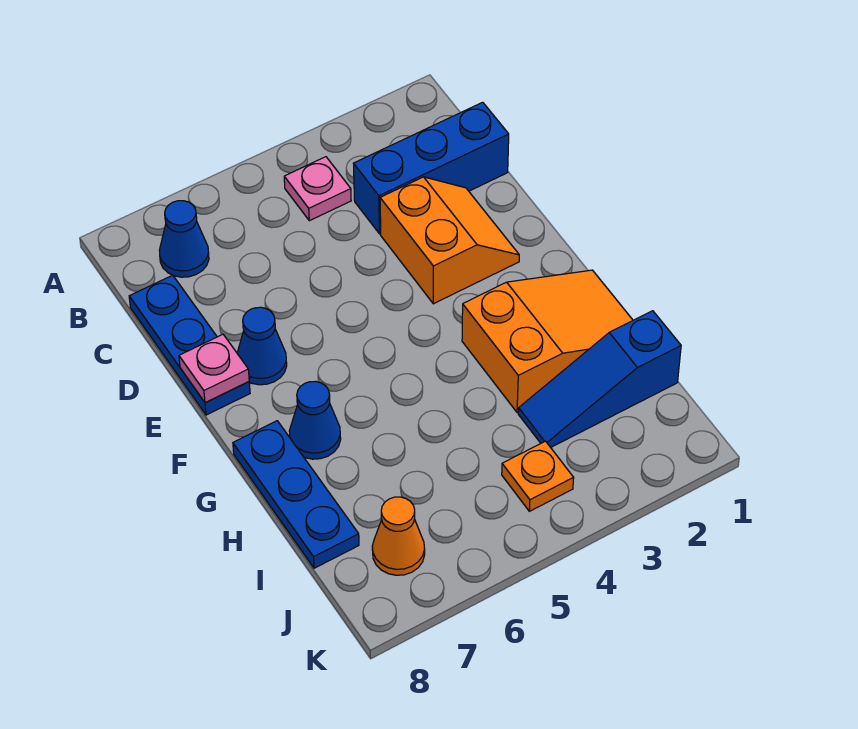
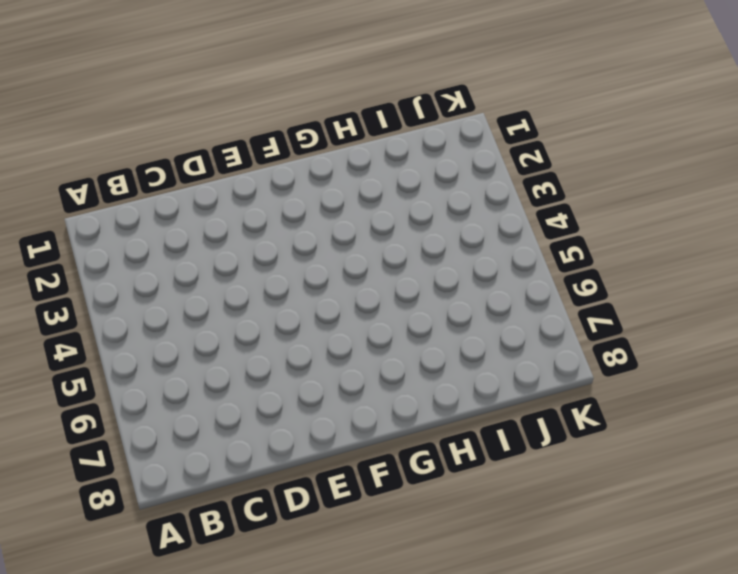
none -> pink 1x1 plate [284,157,351,221]
none -> blue 1x1 cone [159,201,209,277]
none -> blue 1x3 brick [353,102,509,234]

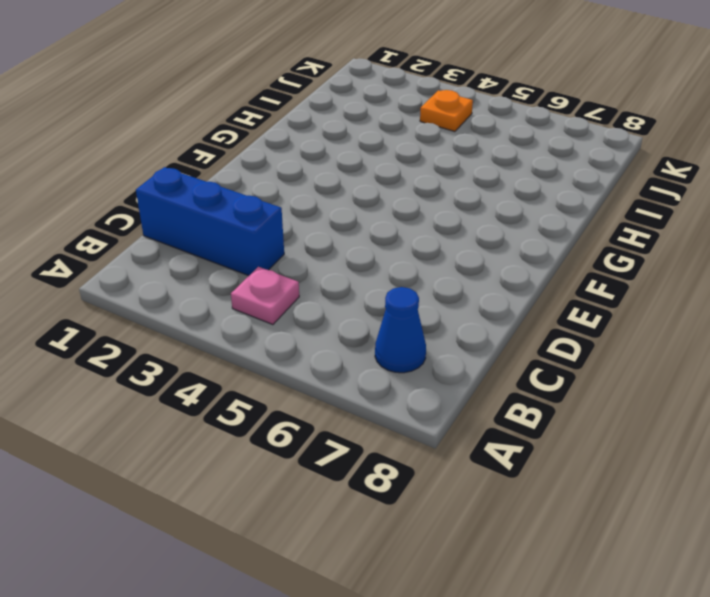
none -> blue 1x3 plate [129,275,250,415]
none -> orange 2x2 slope [380,177,519,304]
none -> blue 1x1 cone [237,307,287,385]

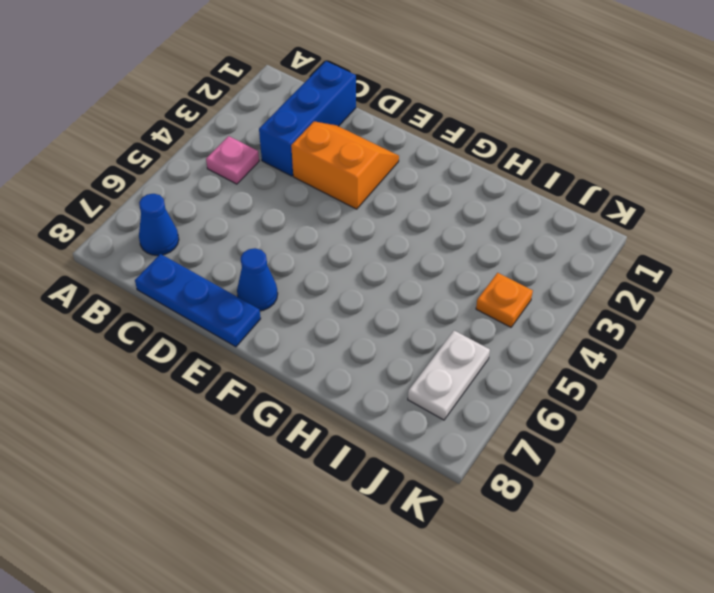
white 1x2 plate [408,331,490,420] -> orange 1x1 cone [372,497,425,575]
none -> orange 2x3 slope [462,270,633,412]
none -> blue 1x1 cone [289,381,341,459]
none -> blue 1x3 plate [233,421,359,568]

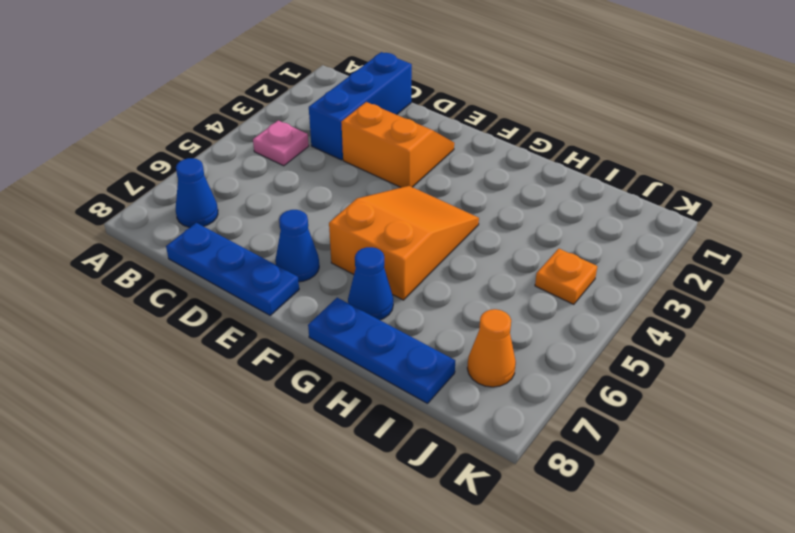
orange 2x3 slope [329,186,479,300] -> orange 2x3 slope moved to [462,270,633,412]
none -> blue 1x3 slope [518,311,681,447]
none -> pink 1x1 plate [179,334,249,403]

